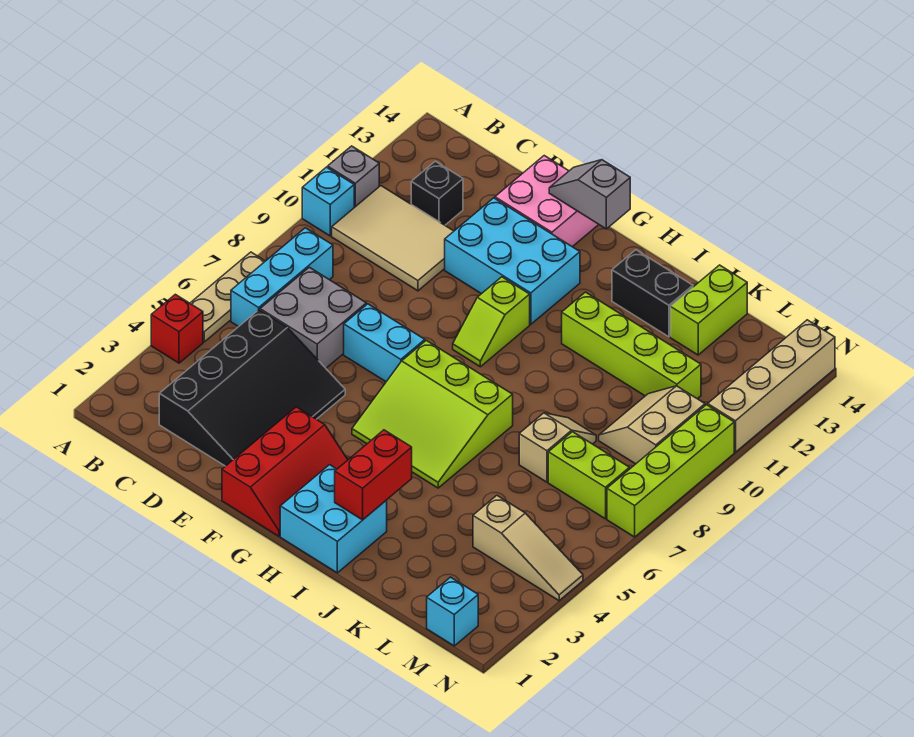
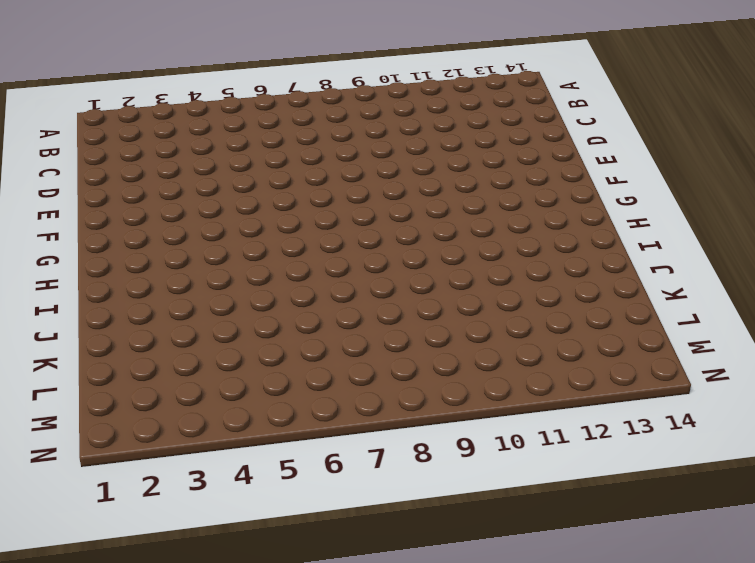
none -> red 1x1 brick [151,294,203,363]
none -> tan 1x3 plate [190,252,265,342]
none -> cyan 1x1 brick [302,167,354,236]

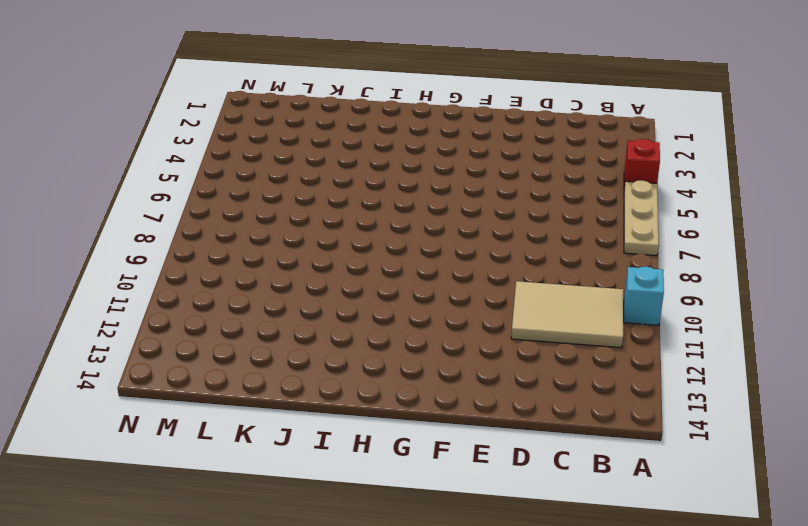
none -> grey 1x1 brick [328,146,379,208]
none -> cyan 1x3 brick [231,228,333,327]
none -> black 3x4 slope [159,310,345,466]

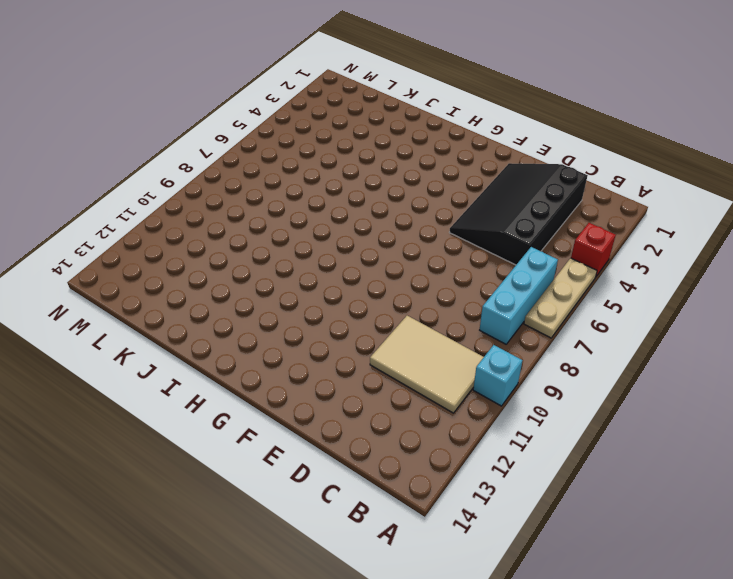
none -> grey 1x1 brick [328,146,379,208]
none -> grey 2x2 brick [260,267,366,368]
none -> black 1x1 brick [411,161,463,225]

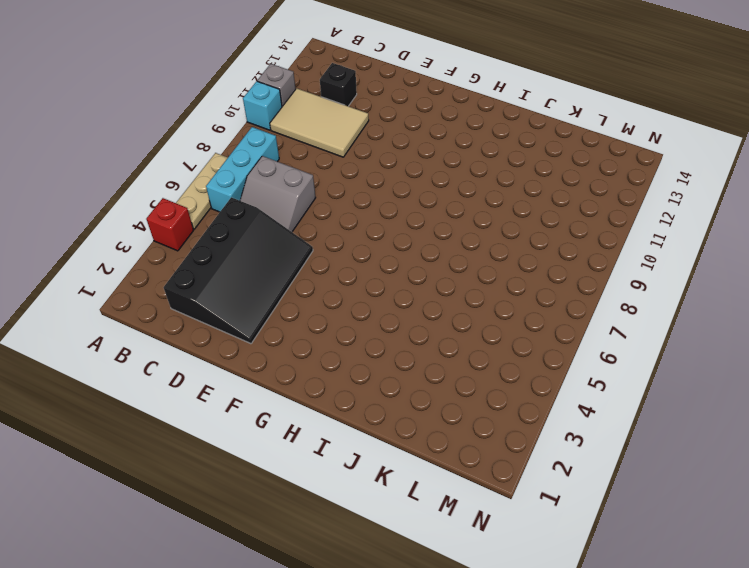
grey 2x2 slope [240,156,316,232] -> grey 2x2 brick [260,267,366,368]
none -> cyan 1x2 brick [344,304,425,382]
none -> cyan 2x3 brick [445,198,580,324]
none -> pink 2x2 brick [495,156,599,247]

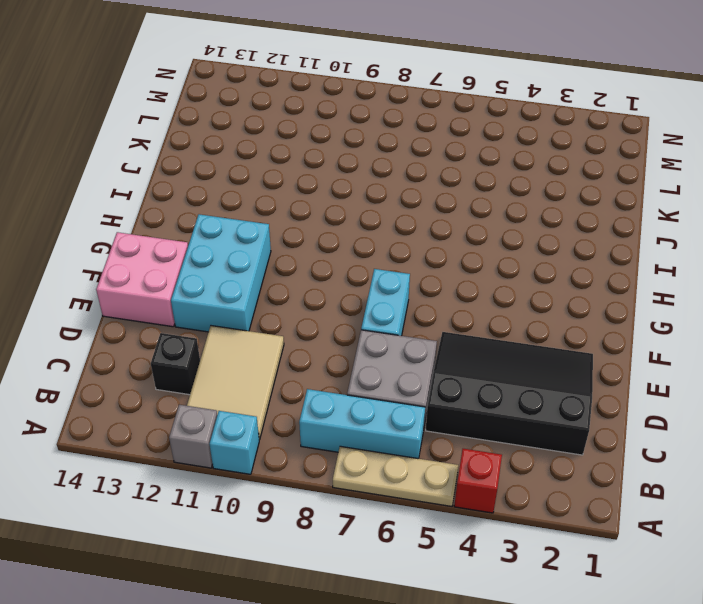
none -> red 2x3 slope [222,407,348,536]
none -> lime 3x3 slope [352,340,513,488]
none -> lime 1x2 slope [453,277,530,367]

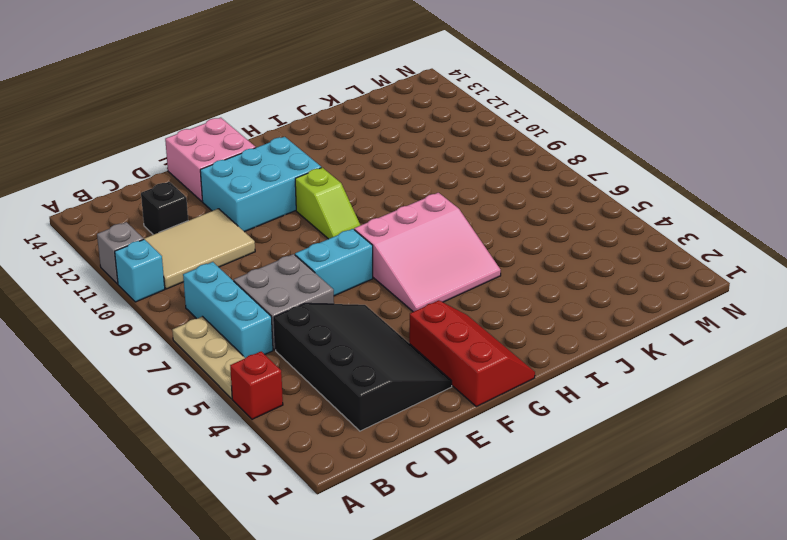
pink 3x3 slope [354,193,501,312] -> lime 3x3 slope [352,340,513,488]
none -> cyan 2x2 brick [280,465,387,573]
none -> lime 1x4 brick [562,292,701,399]
none -> black 1x2 brick [612,250,693,337]

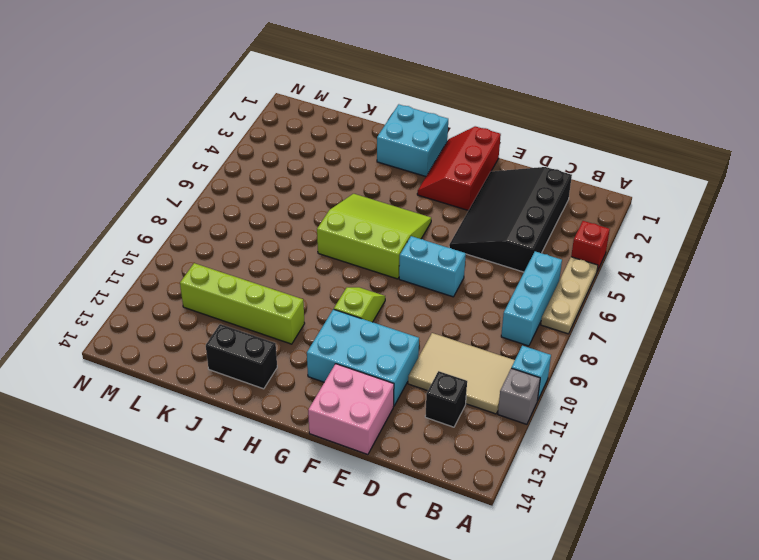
none -> grey 2x2 brick [260,267,366,368]
none -> tan 1x2 slope [519,413,596,482]
none -> lime 1x2 brick [670,265,747,355]

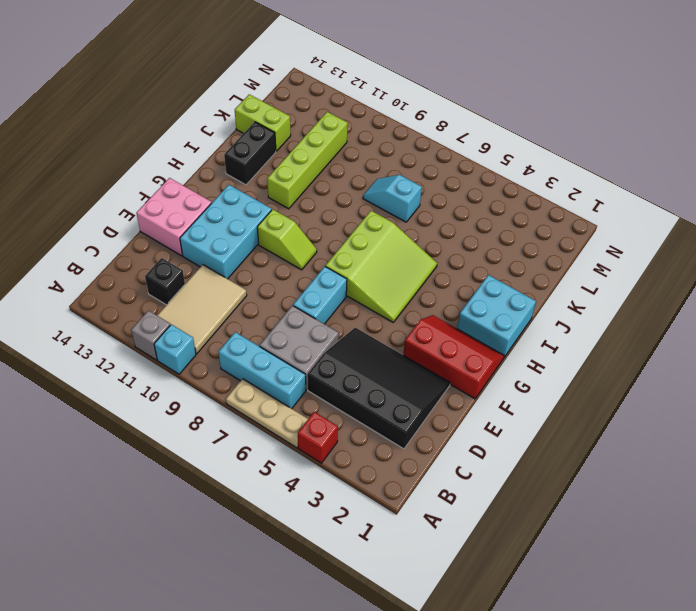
cyan 1x2 slope [363,175,422,222] -> tan 1x2 slope [519,413,596,482]
none -> tan 1x3 slope [473,496,583,601]
none -> lime 1x2 brick [548,432,629,519]
none -> tan 2x2 slope [599,386,705,464]

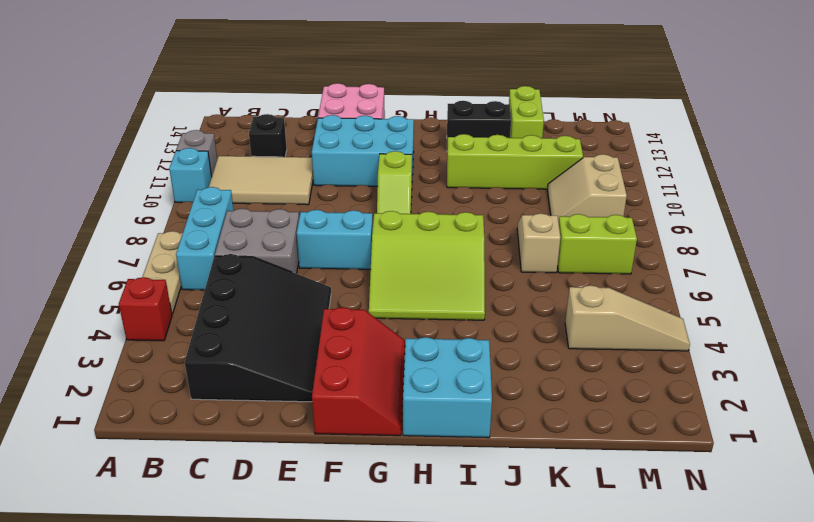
none -> cyan 1x1 brick [427,577,478,646]
none -> lime 1x4 brick [607,405,734,537]
none -> tan 1x4 brick [708,320,835,452]

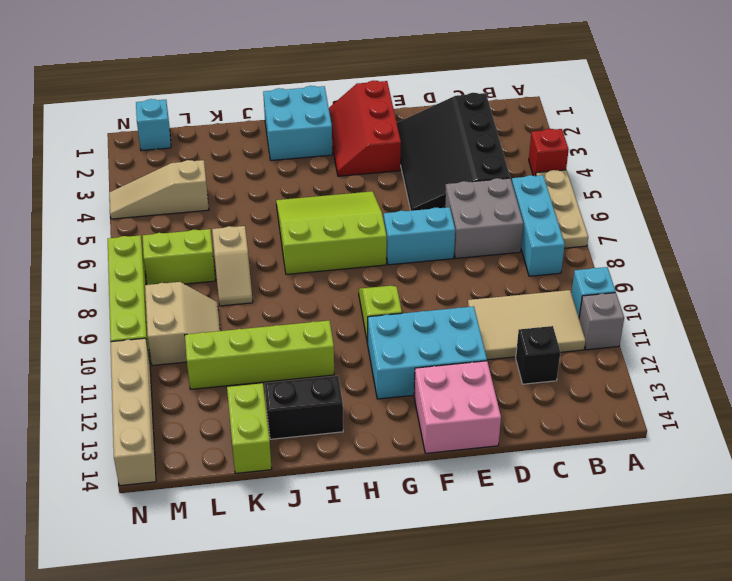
none -> grey 1x2 slope [549,160,630,229]
none -> red 1x2 brick [335,430,412,520]

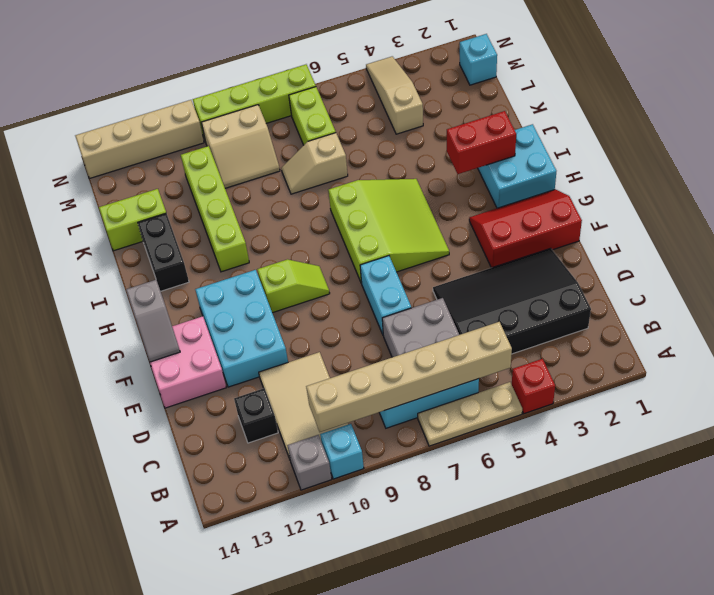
tan 1x6 brick [306,322,512,432] -> none

